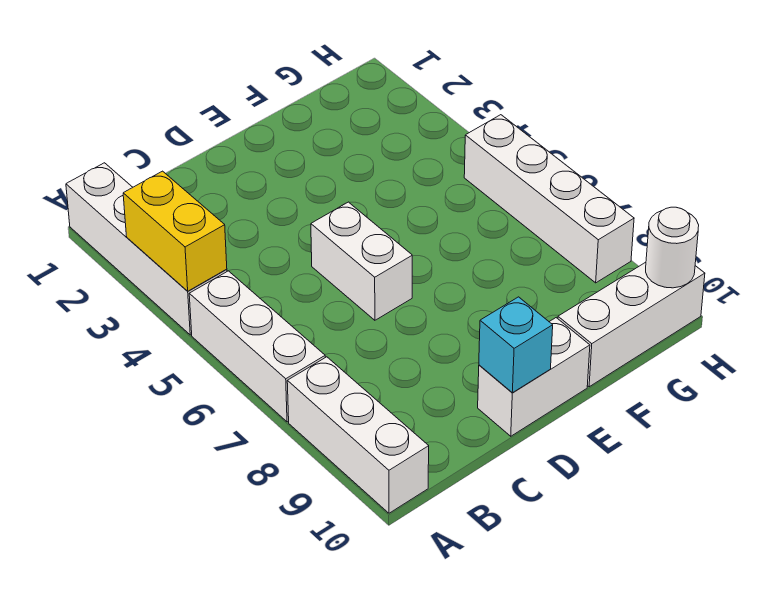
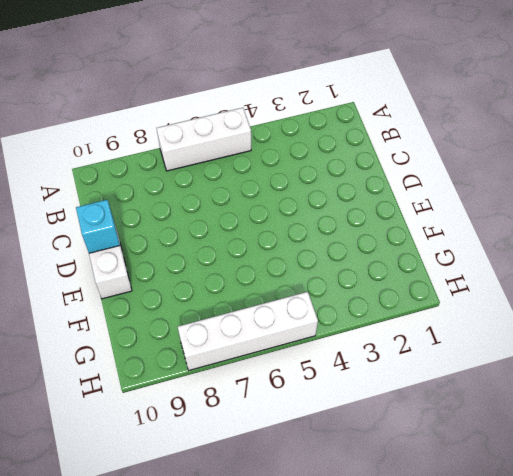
none -> white 1x4 brick [66,163,227,335]
none -> white 1x3 brick [287,357,429,513]

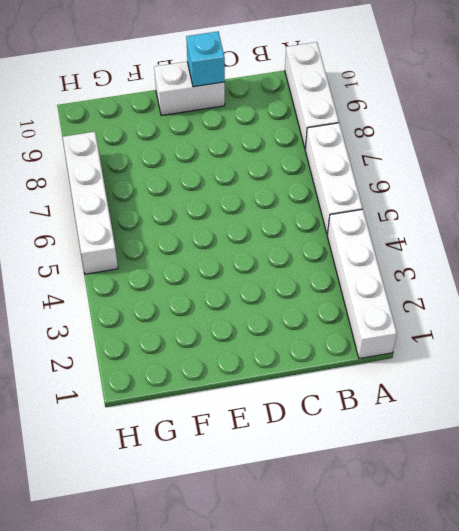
none -> white 1x2 brick [311,202,412,320]
none -> white 1x3 brick [558,262,705,387]

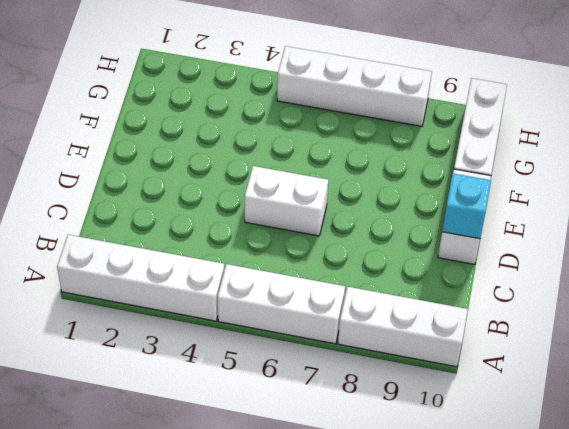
none -> yellow 1x2 brick [123,171,227,291]
none -> white 1x1 round brick [646,207,699,288]

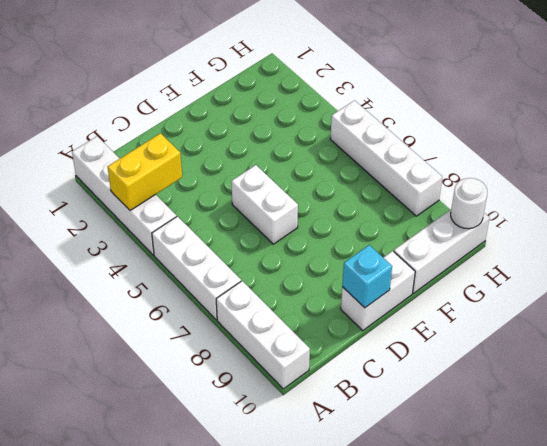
yellow 1x2 brick [108,133,182,211] -> yellow 1x2 brick turned to [123,171,227,291]

